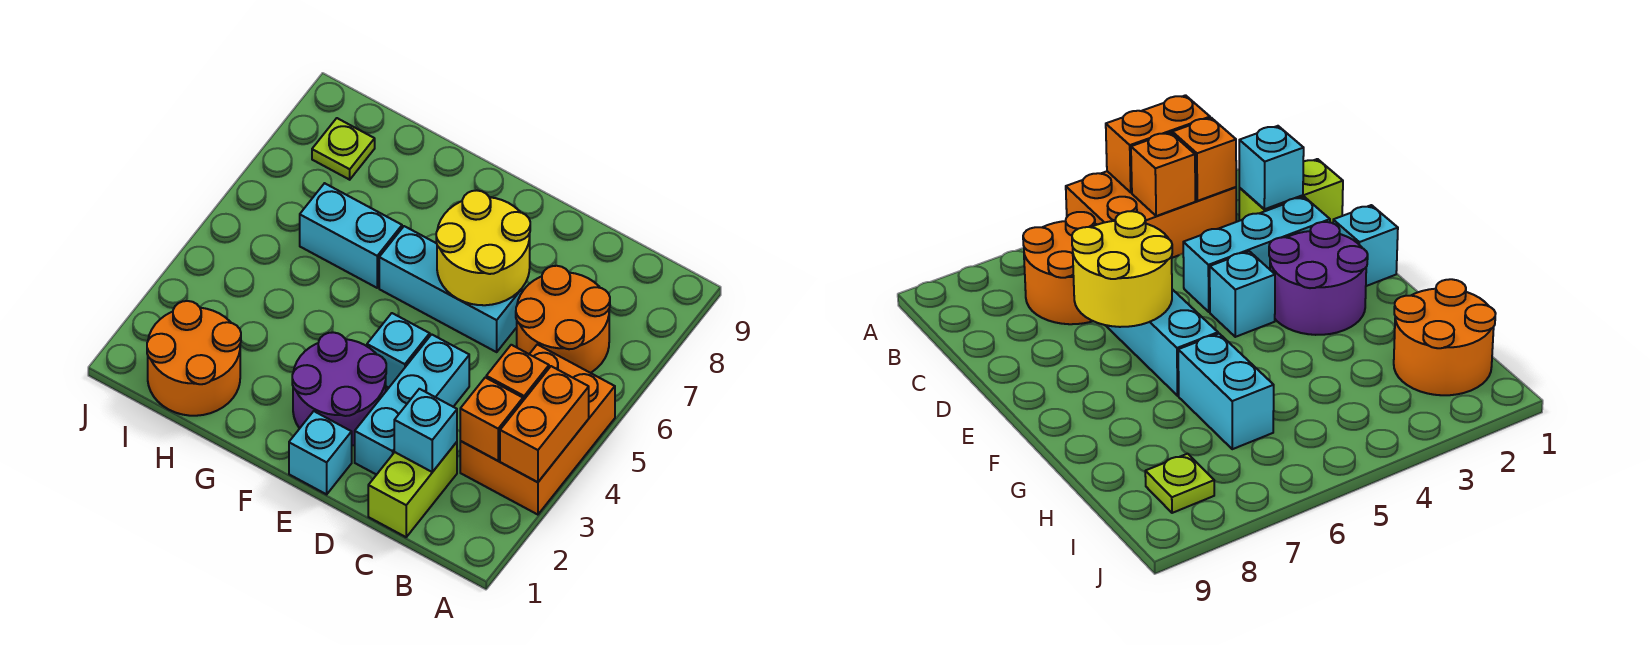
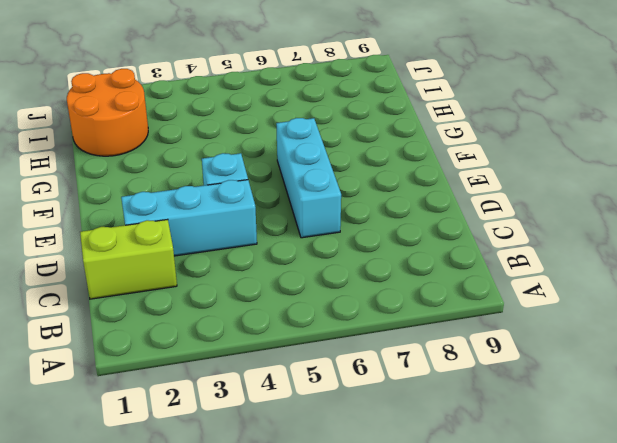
none -> orange 2x3 brick [460,344,615,515]
none -> orange 2x2 round brick [516,266,610,373]
none -> cyan 1x1 brick [289,411,352,494]

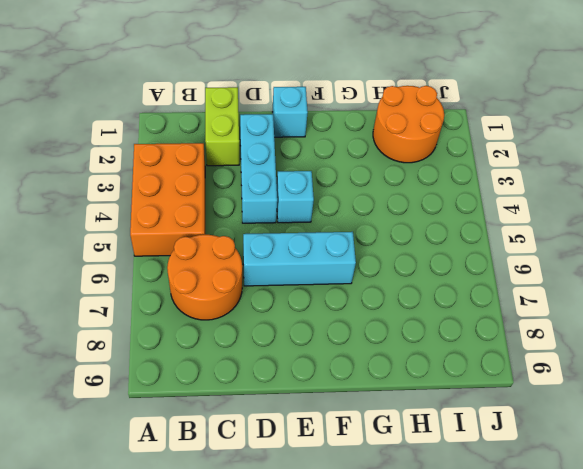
none -> purple 2x2 round brick [292,332,386,446]
none -> cyan 1x2 brick [300,183,402,288]
none -> lime 1x1 plate [312,118,375,180]

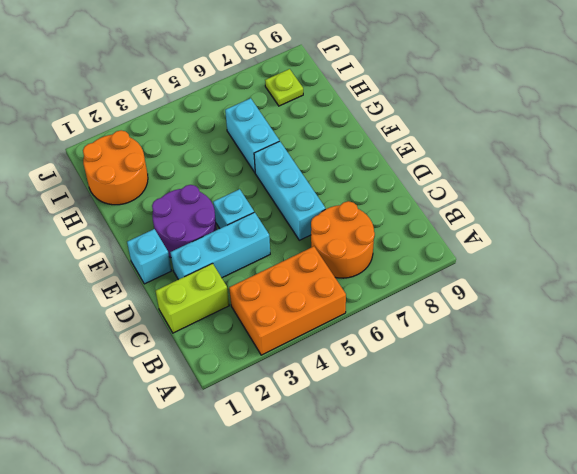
none -> orange 1x2 brick [500,366,589,482]
none -> orange 1x1 brick [460,378,523,461]
none -> orange 1x1 brick [486,345,549,400]

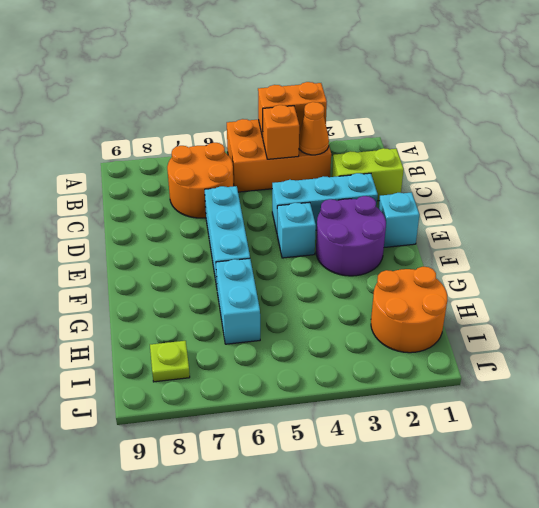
orange 1x1 cone [299,102,329,155] -> orange 1x1 brick [460,378,523,461]
none -> cyan 1x1 brick [394,389,457,472]
none -> yellow 2x2 round brick [436,191,530,305]

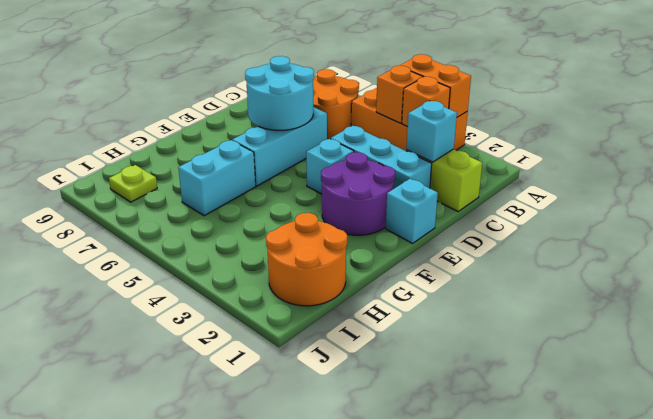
cyan 2x2 round brick [245,56,314,130] -> yellow 2x2 round brick [436,191,530,305]

